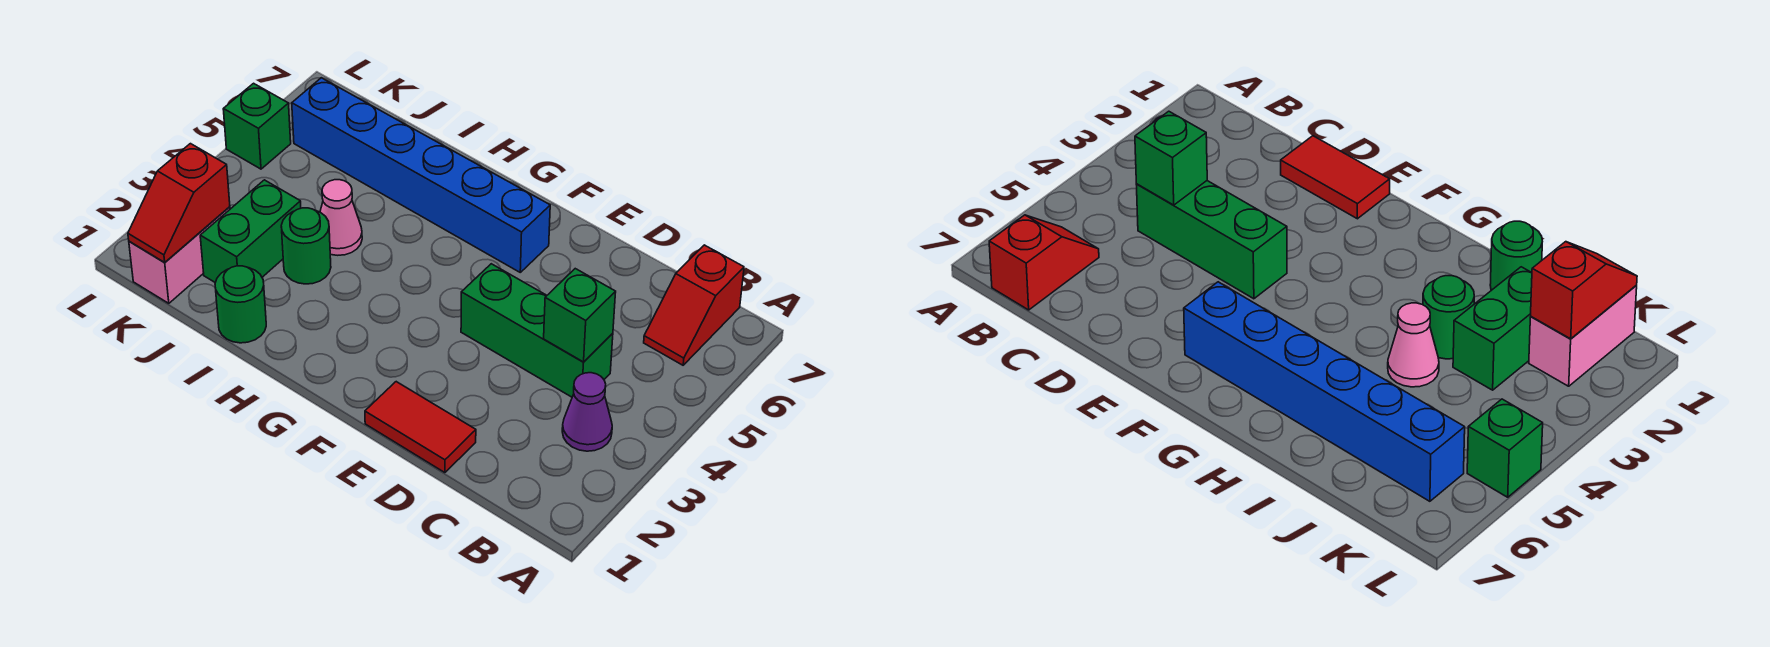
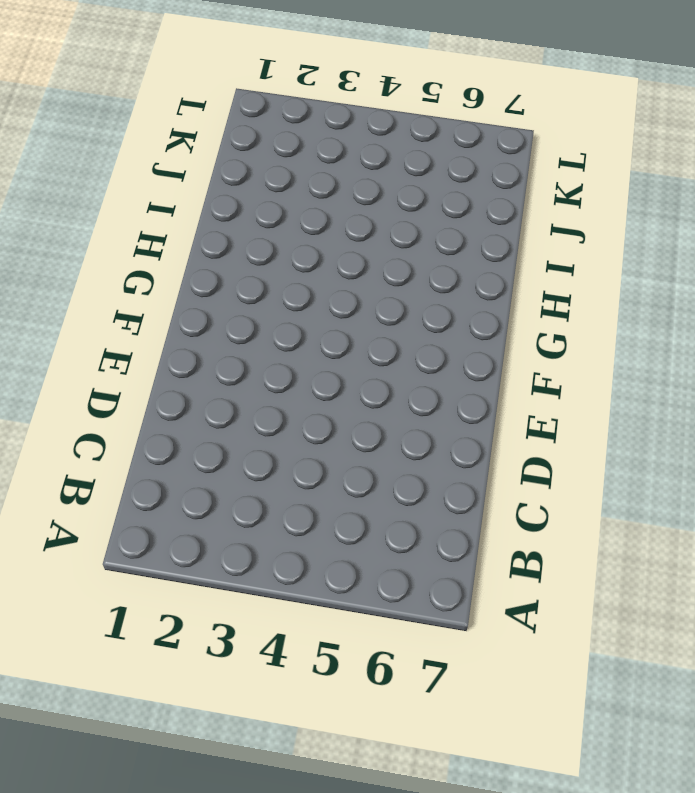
none -> purple 1x1 cone [562,373,612,451]
none -> red 1x2 slope [644,245,744,365]
none -> green 1x3 brick [461,264,613,397]

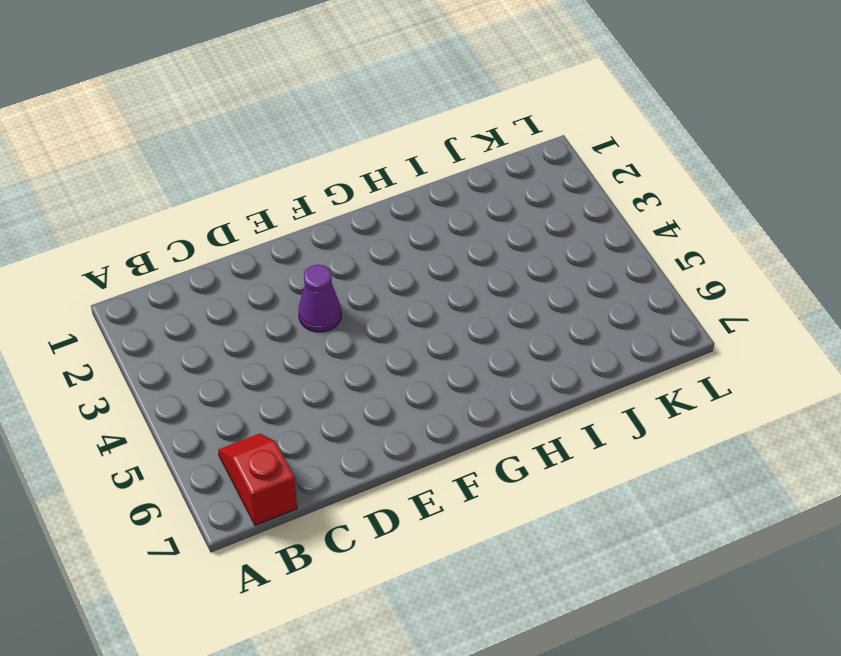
purple 1x1 cone [299,265,341,332] -> purple 1x1 cone moved to [562,373,612,451]
none -> green 1x3 brick [461,264,613,397]
none -> red 1x2 tile [365,382,476,473]
none -> blue 1x6 brick [292,78,550,272]

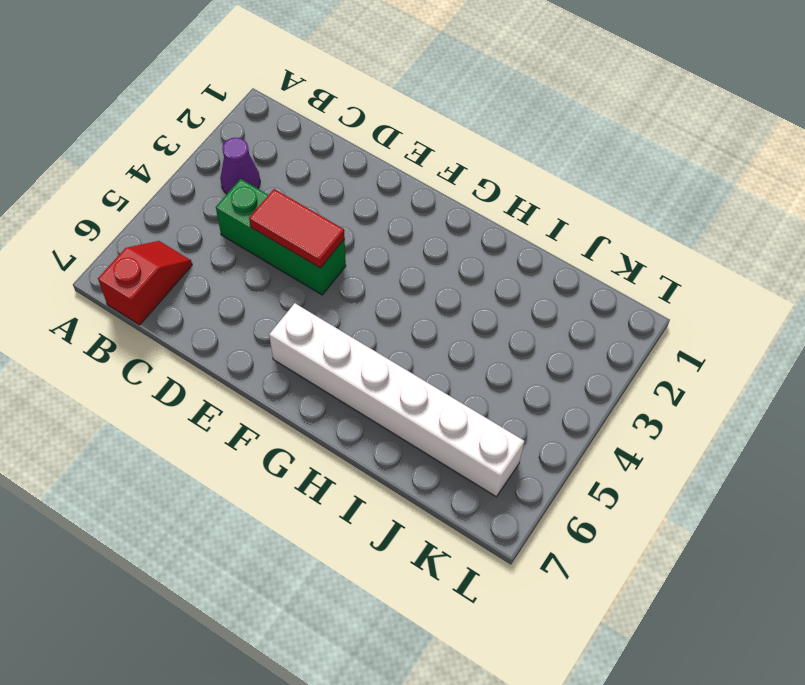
red 1x2 tile [249,189,345,268] -> red 1x2 tile moved to [365,382,476,473]
white 1x6 brick [269,303,524,497] -> blue 1x6 brick [292,78,550,272]
none -> green 1x1 round brick [215,266,266,343]
none -> green 1x1 round brick [281,208,331,284]
none -> pink 1x1 cone [320,180,362,255]

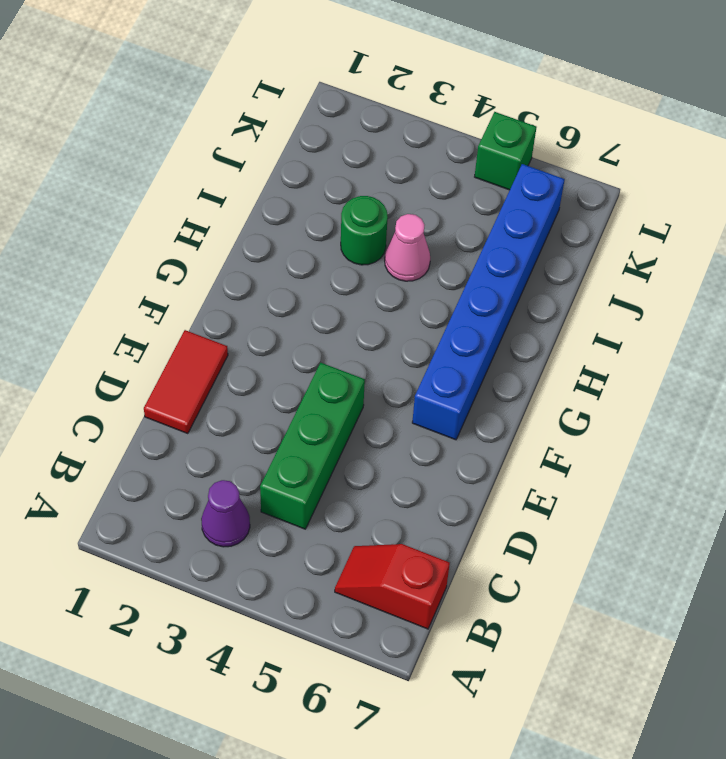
none -> green 1x1 round brick [215,266,266,343]
none -> green 1x2 brick [200,180,301,283]
none -> pink 1x2 brick [129,207,230,303]

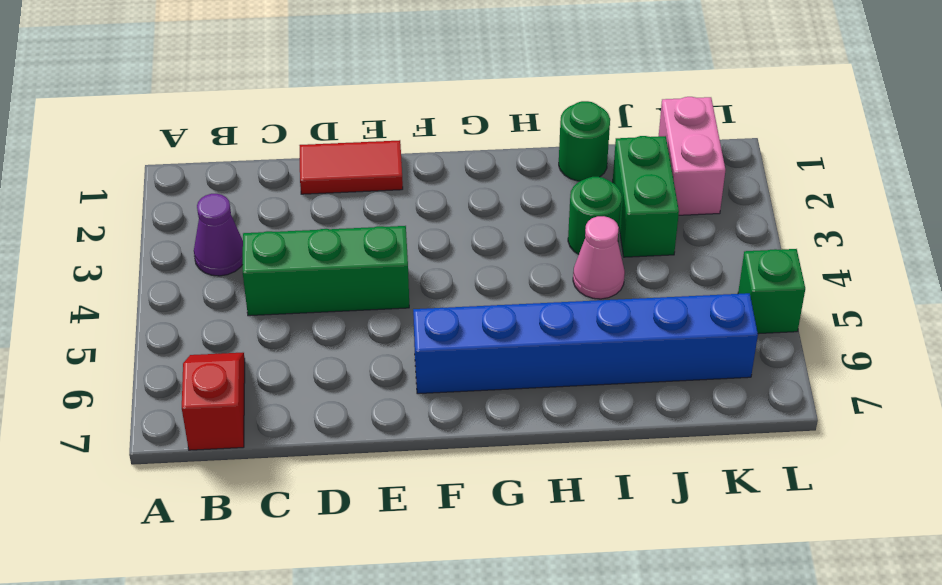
none -> green 1x1 brick [544,269,616,362]
none -> red 1x2 slope [128,144,230,263]

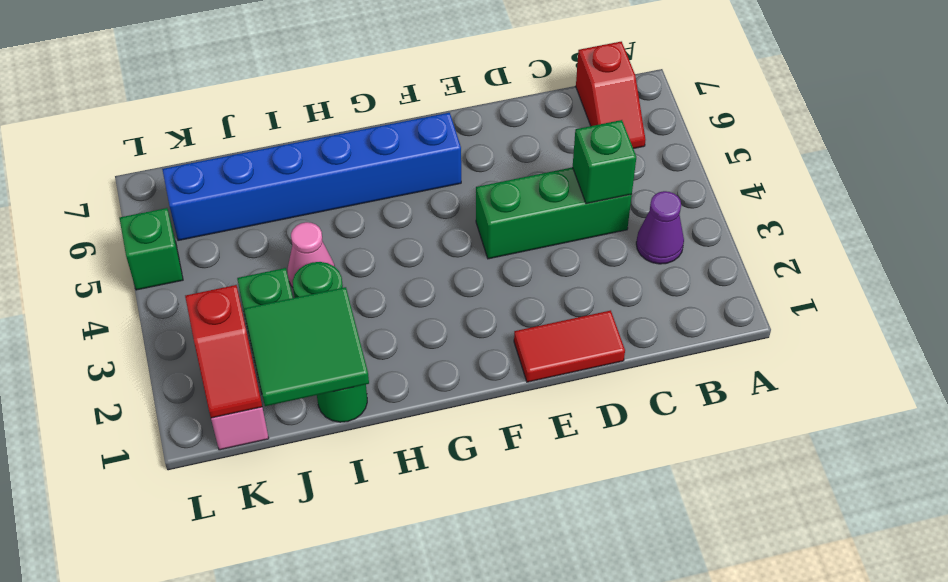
green 2x2 tile [244,287,369,406] -> none

